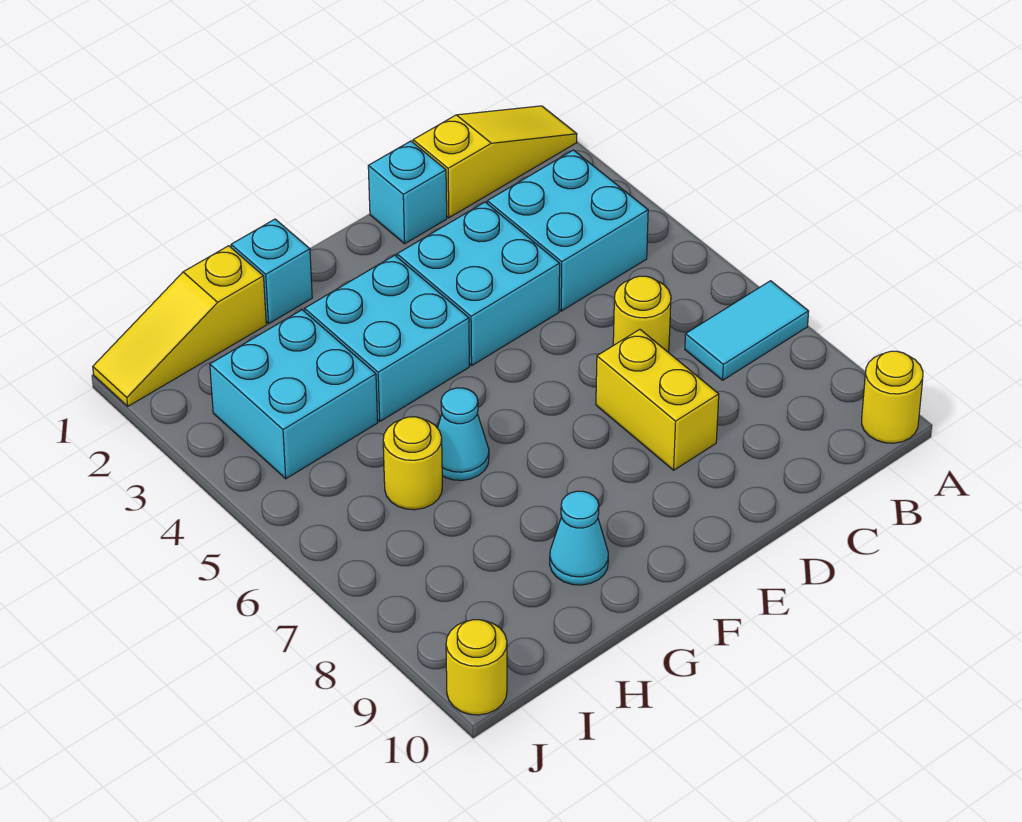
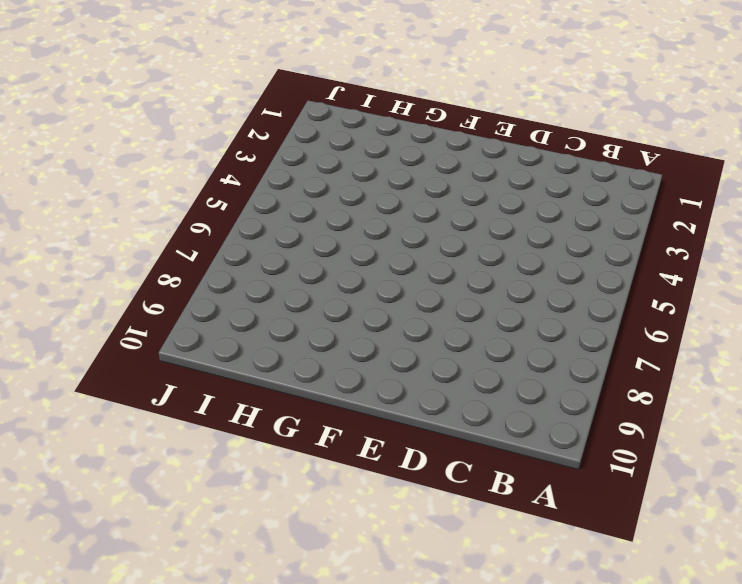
none -> yellow 1x3 slope [413,106,577,218]
none -> cyan 1x2 tile [685,281,809,380]
none -> yellow 1x1 round brick [862,351,923,443]

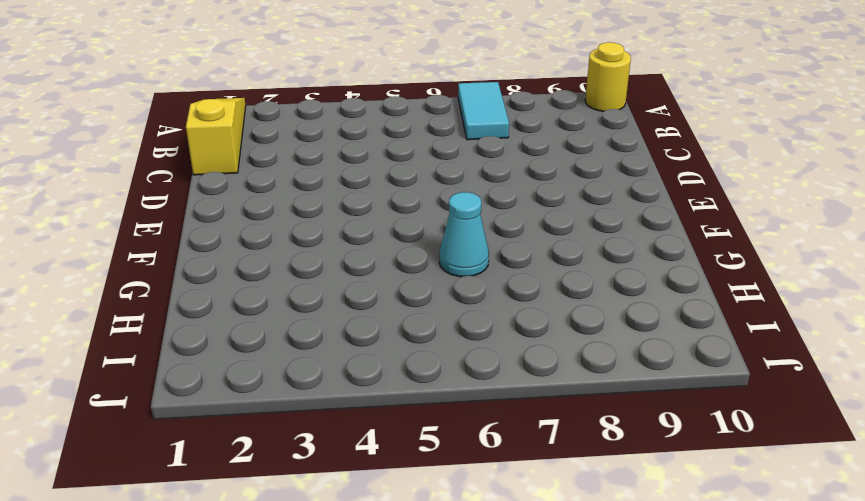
none -> cyan 2x2 brick [487,150,648,311]
none -> yellow 1x1 round brick [613,276,671,352]
none -> cyan 1x1 brick [368,141,447,244]

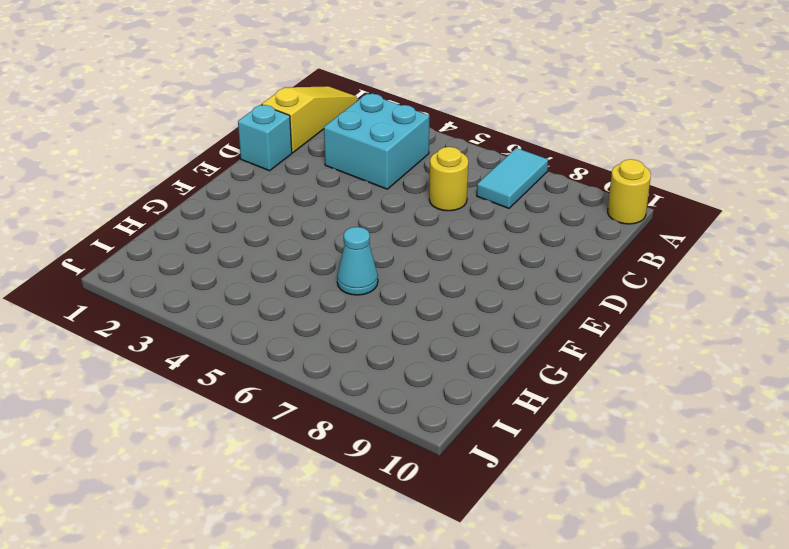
none -> cyan 2x2 brick [397,202,560,365]
none -> yellow 1x2 brick [596,329,719,470]
none -> cyan 2x2 brick [305,255,469,421]

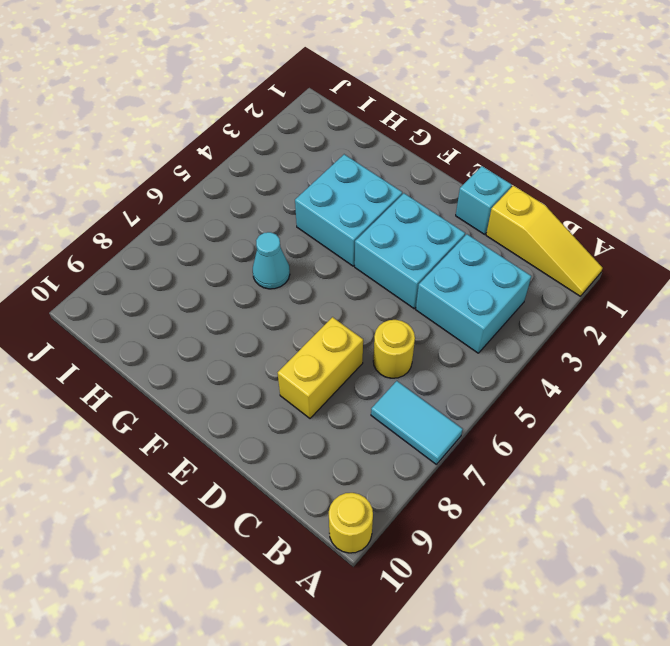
none -> cyan 1x1 brick [231,219,312,324]
none -> cyan 1x1 cone [550,491,608,585]
none -> yellow 1x3 slope [93,246,266,406]

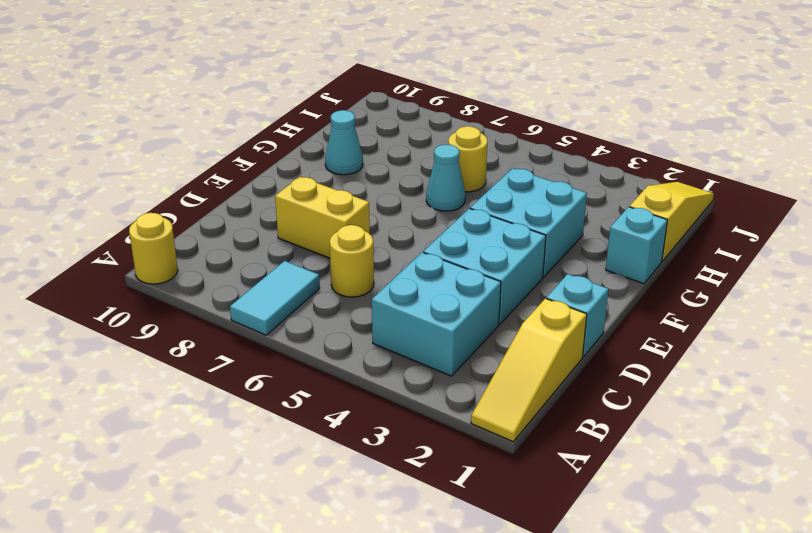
none -> cyan 2x2 brick [210,310,378,479]
none -> yellow 1x1 round brick [446,620,507,715]

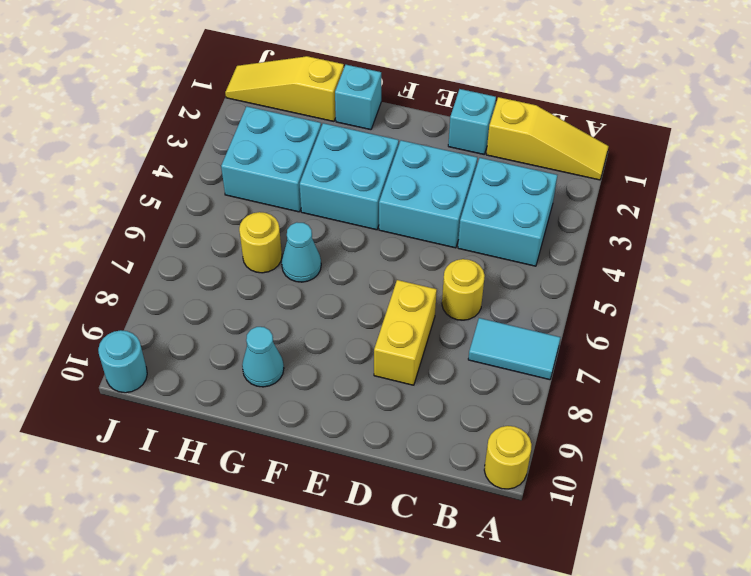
cyan 1x1 round brick [98,330,147,393] -> yellow 1x1 round brick [446,620,507,715]

